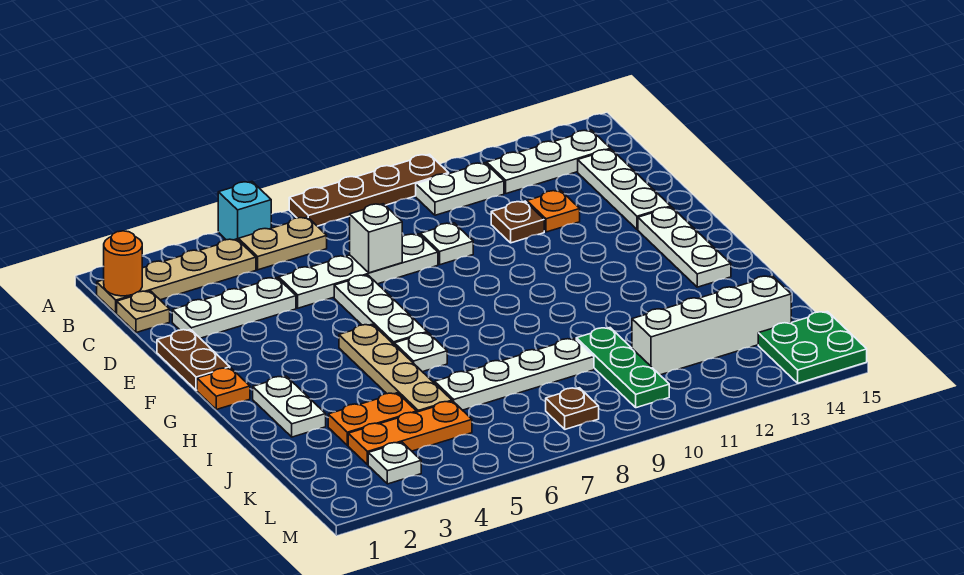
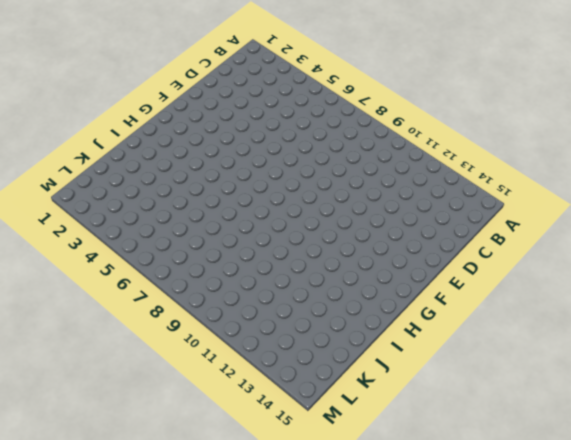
none -> cyan 1x1 brick [218,182,271,240]
none -> brown 1x4 plate [289,154,449,226]
none -> tan 1x4 plate [97,239,256,313]
none -> tan 1x2 plate [238,217,327,270]

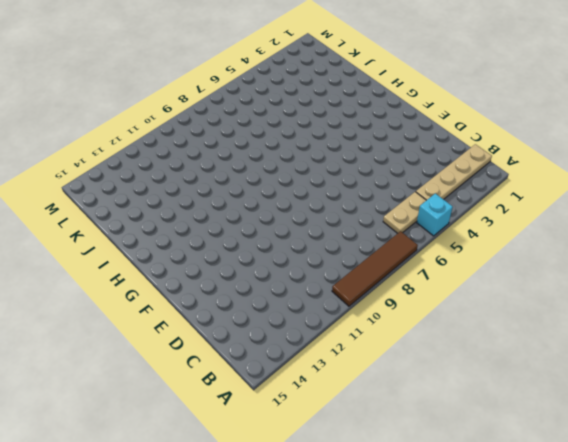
brown 1x4 tile [332,231,418,306] -> brown 1x4 plate [289,154,449,226]
none -> white 1x2 plate [416,163,504,215]
none -> white 1x3 plate [487,130,610,194]
none -> tan 1x1 plate [117,291,170,333]
none -> white 1x3 plate [578,149,671,229]

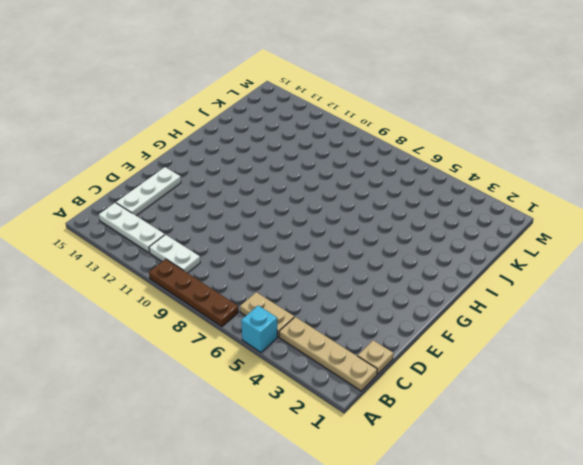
none -> white 1x3 plate [172,278,296,338]
none -> white 1x4 plate [279,234,438,308]
none -> white 1x1 plate [420,223,473,265]
none -> brown 1x1 plate [491,201,544,243]

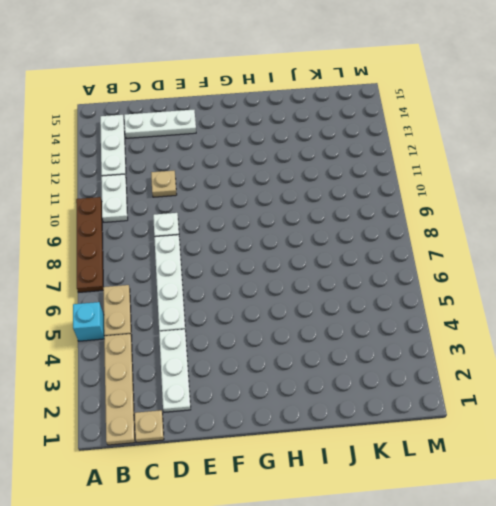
tan 1x1 plate [151,171,177,197] -> brown 1x1 plate [491,201,544,243]
none -> orange 1x1 plate [527,190,580,232]
none -> brown 1x2 plate [157,329,230,390]
none -> white 1x3 plate [334,275,427,344]
none -> white 1x3 plate [638,207,731,287]

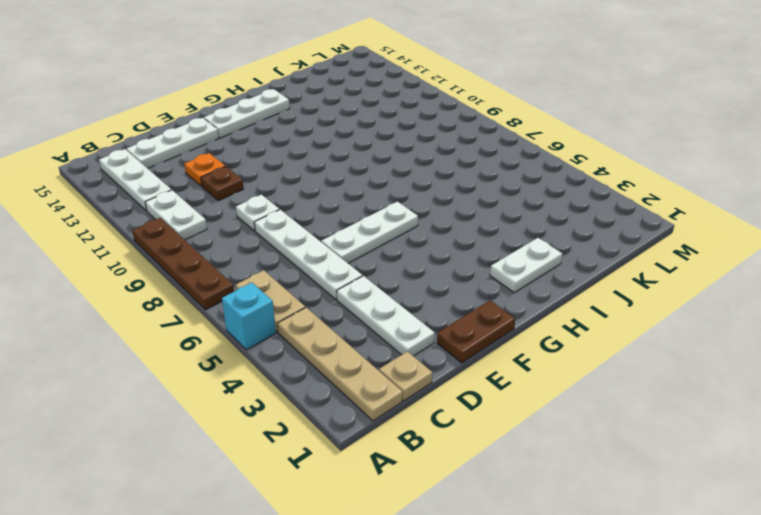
none -> orange 1x1 plate [197,368,250,409]
none -> tan 1x4 plate [339,324,452,412]
none -> white 1x1 plate [394,333,447,372]
none -> orange 1x2 plate [328,393,417,445]

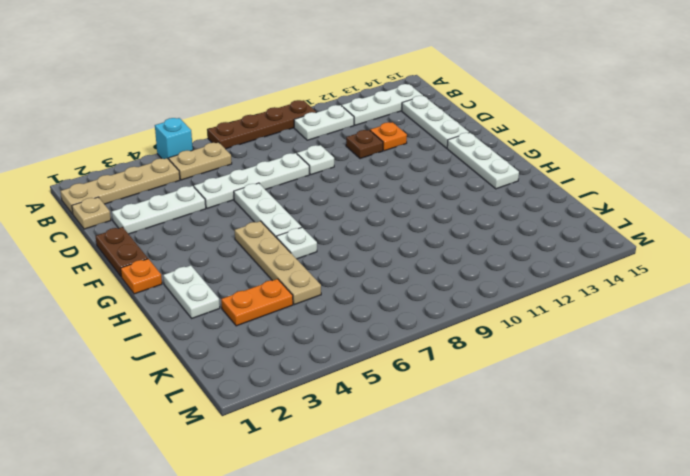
none -> white 1x4 plate [435,338,594,410]
none -> green 1x3 plate [576,328,669,408]
none -> orange 1x3 plate [348,401,472,465]
none -> white 1x4 brick [632,276,791,375]

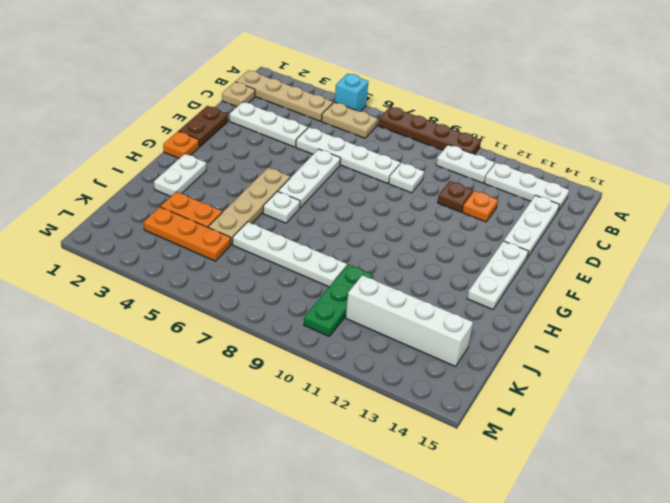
none -> white 1x1 plate [368,442,421,484]
none -> brown 1x1 plate [546,388,599,429]
none -> green 2x2 plate [758,312,867,383]
none -> orange 1x1 round brick [104,231,142,296]

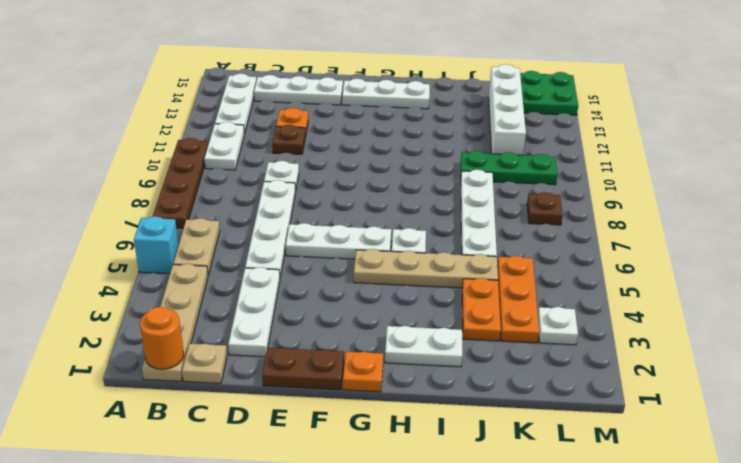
none -> white 1x1 brick [350,204,402,273]

